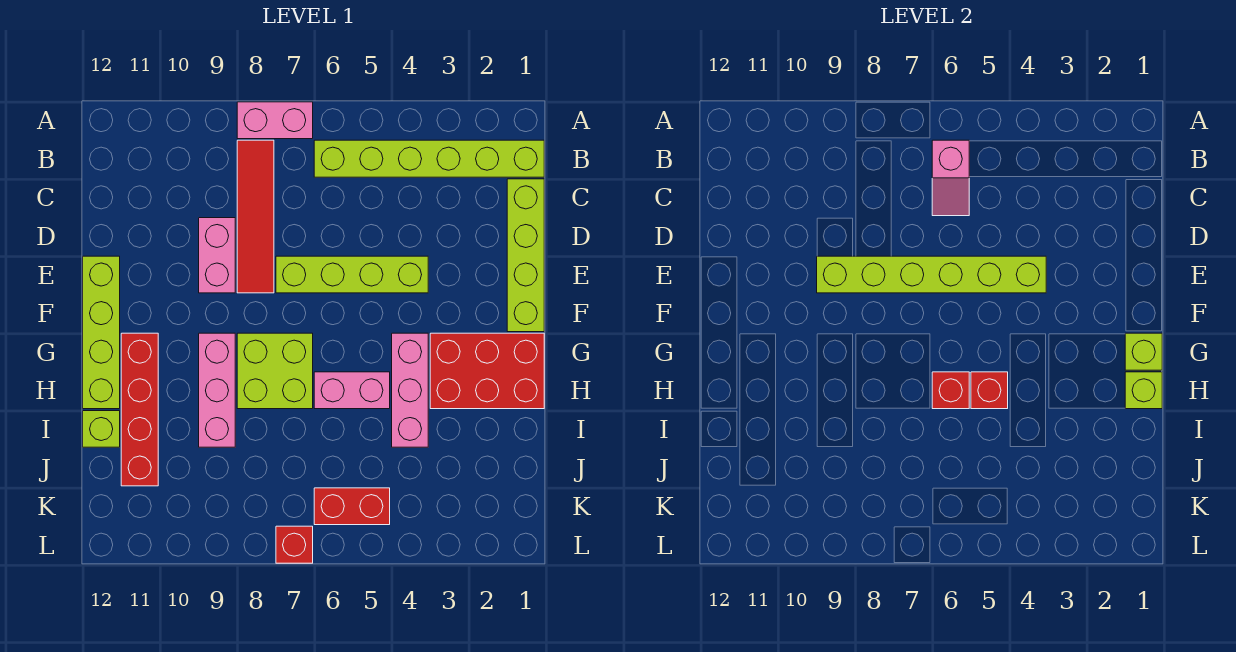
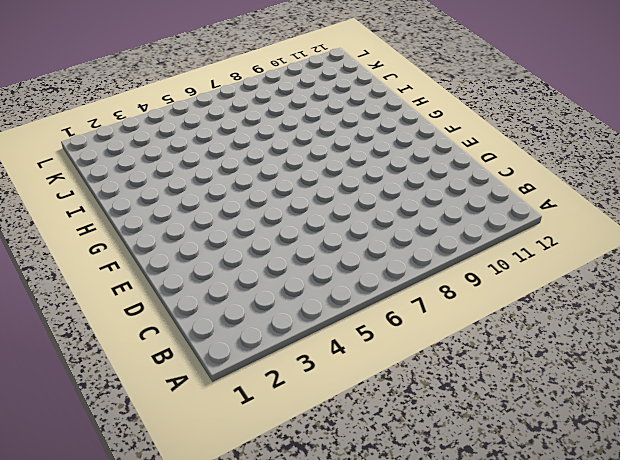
none -> pink 1x2 brick [237,102,313,139]
none -> lime 1x6 brick [314,140,544,177]
none -> red 1x4 tile [237,140,274,293]

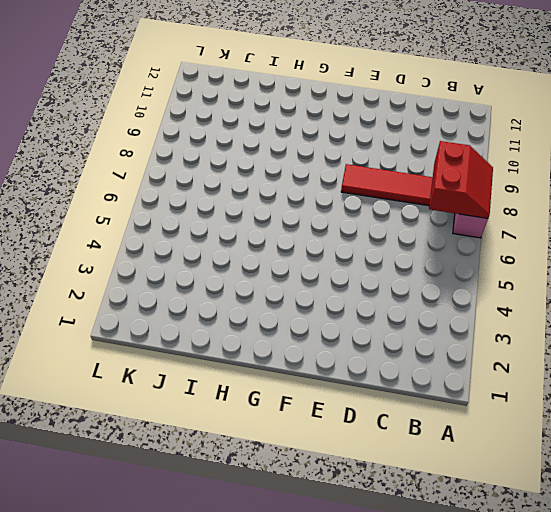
red 2x2 slope [429,141,493,218] -> none
none -> lime 1x6 brick [314,140,544,177]
none -> lime 1x4 brick [507,179,544,332]
none -> pink 1x2 brick [199,218,235,293]

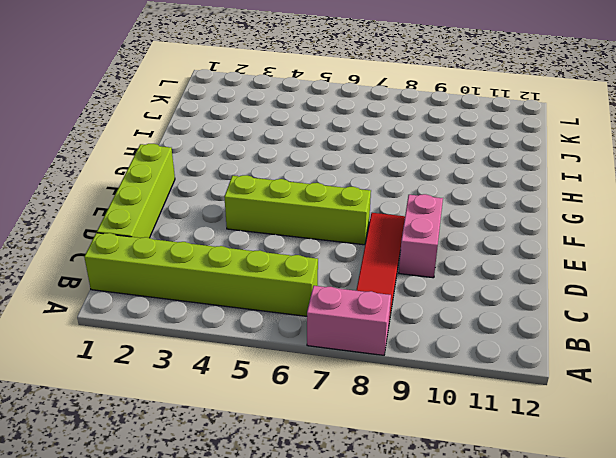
none -> lime 1x4 brick [83,256,120,409]
none -> red 2x3 brick [430,333,544,409]
none -> pink 1x3 brick [392,333,428,447]

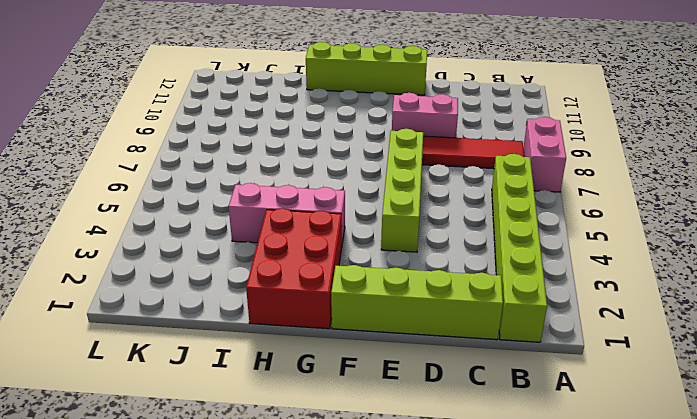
none -> lime 2x2 brick [237,333,313,409]
none -> pink 1x3 brick [199,333,235,447]
none -> red 1x4 brick [121,333,158,486]

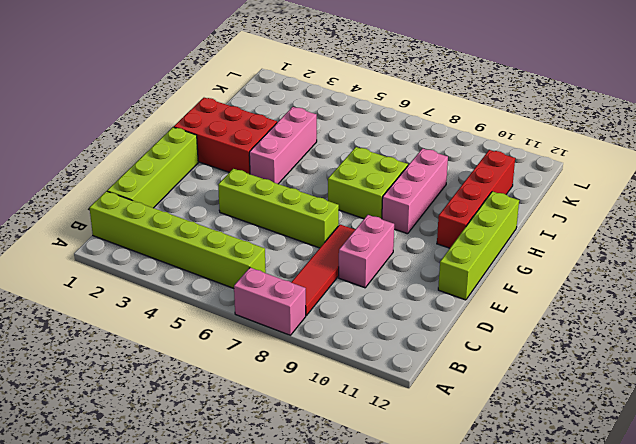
none -> pink 1x2 brick [314,372,390,409]
none -> lime 1x1 brick [83,411,120,447]
none -> red 1x2 brick [314,488,390,525]

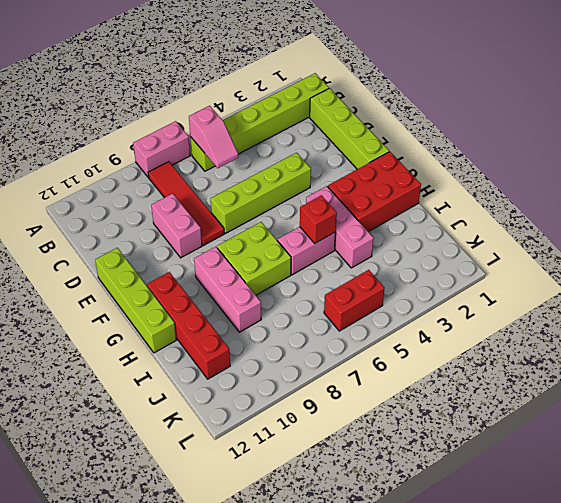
none -> lime 1x1 brick [83,411,120,447]
none -> red 1x1 brick [276,526,313,563]
none -> lime 1x6 brick [817,256,1046,293]

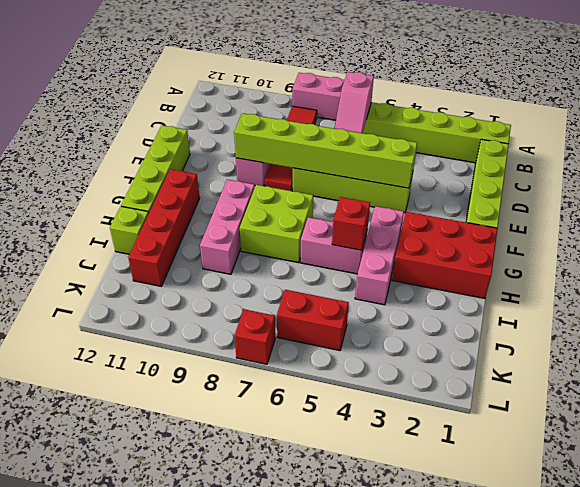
none -> lime 1x1 brick [1125,333,1162,370]
none -> lime 1x1 brick [1125,372,1162,409]
none -> red 1x1 brick [932,372,969,409]

